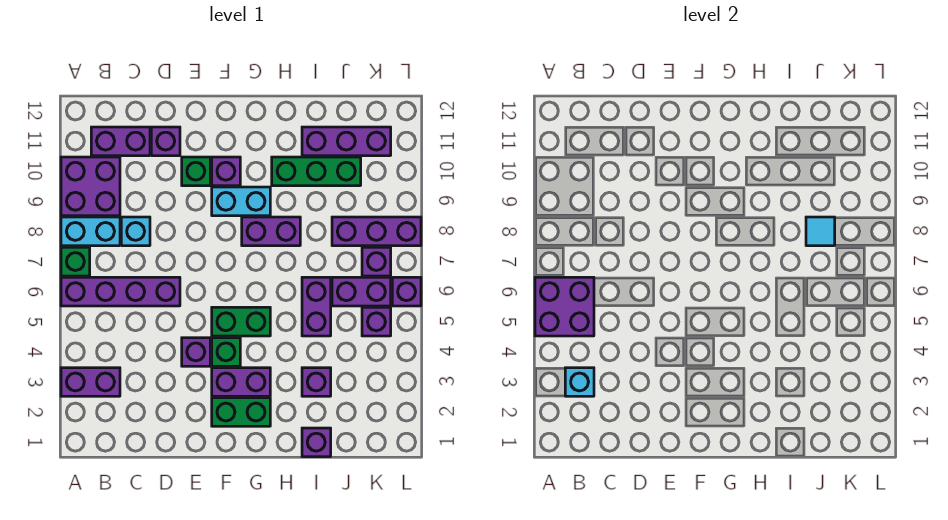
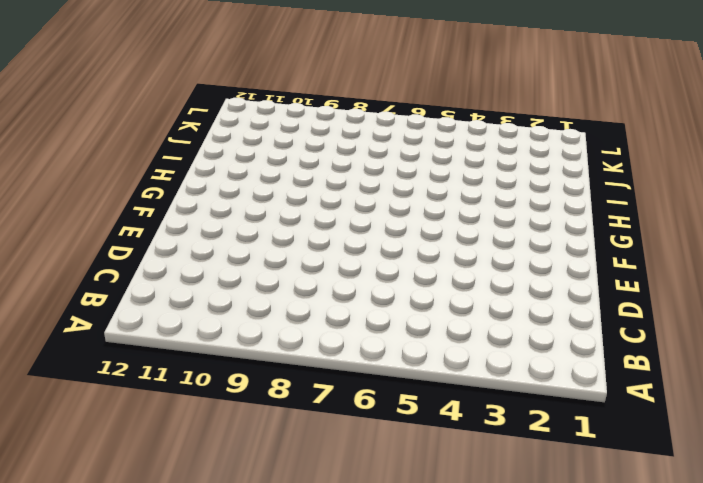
none -> purple 1x2 brick [61,368,120,396]
none -> purple 1x4 brick [61,277,180,306]
none -> green 1x1 brick [61,247,90,276]
none -> cyan 1x2 brick [61,217,120,246]

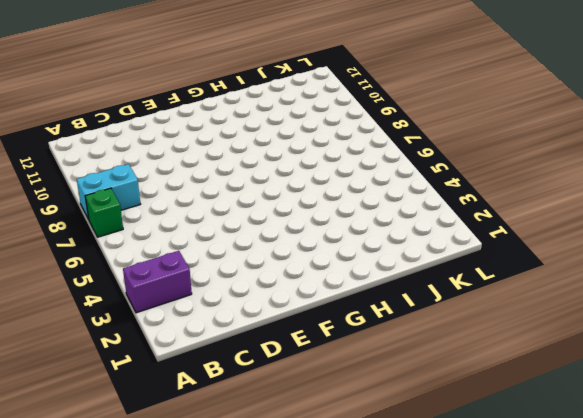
none -> purple 1x4 brick [61,277,180,306]
none -> purple 2x2 brick [61,157,120,216]
none -> purple 1x2 brick [91,127,150,156]
none -> cyan 1x1 brick [121,217,150,246]

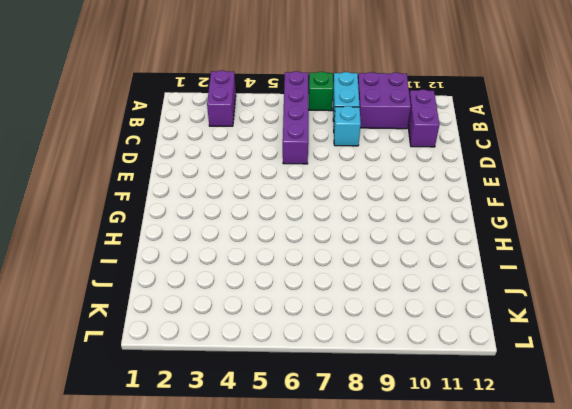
none -> purple 1x1 brick [151,127,180,156]
none -> purple 1x1 brick [182,338,210,366]
none -> green 1x1 brick [182,157,210,186]
none -> green 1x2 brick [212,398,270,426]

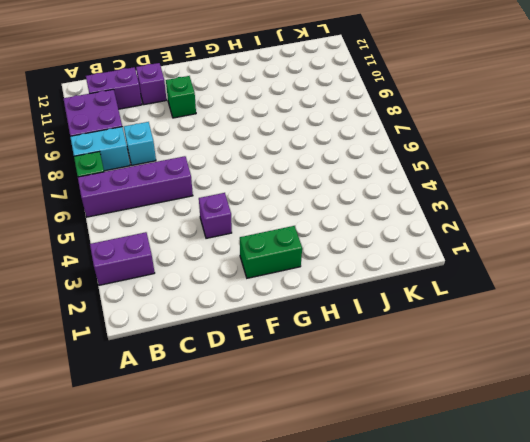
none -> purple 1x2 brick [212,368,270,396]
none -> green 1x1 brick [212,338,240,366]
none -> green 1x2 brick [212,307,270,336]
none -> cyan 1x2 brick [212,187,270,216]

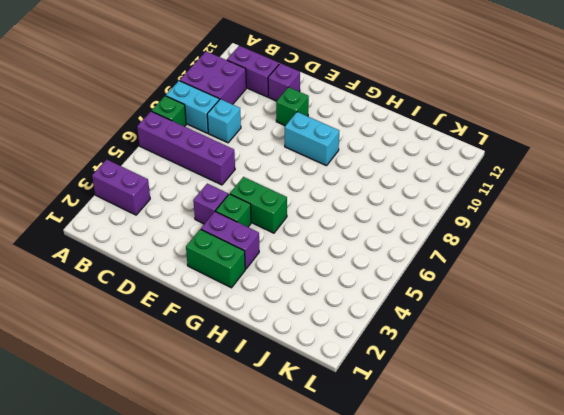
none -> purple 1x1 brick [212,157,240,186]
none -> purple 1x2 brick [242,217,300,246]
none -> green 1x3 brick [272,157,361,186]
none -> purple 1x1 brick [302,428,331,457]

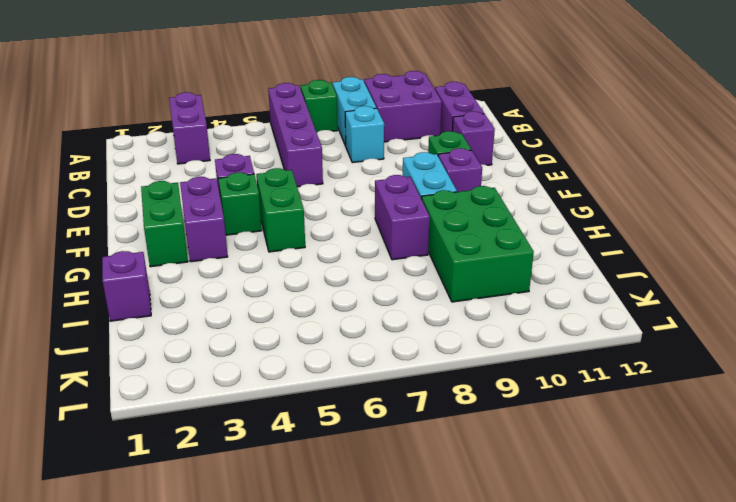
green 2x3 brick [422,186,534,302] -> green 1x3 brick [272,157,361,186]
none -> purple 1x1 brick [302,368,331,396]
none -> purple 1x2 brick [302,277,331,336]
none -> purple 1x3 brick [302,127,391,156]
none -> purple 1x2 brick [332,277,391,306]

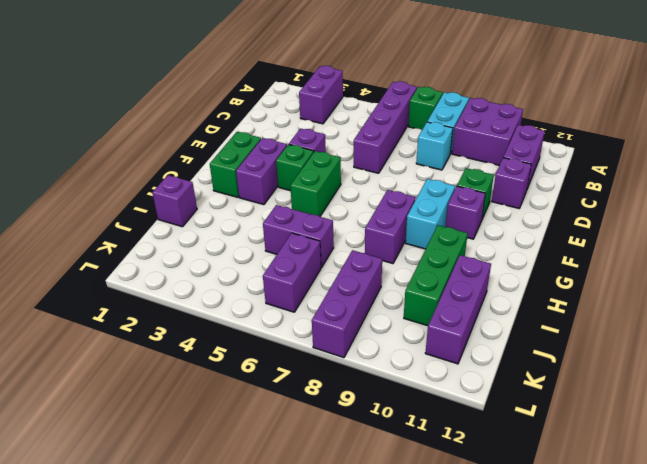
none -> purple 1x1 brick [302,368,331,396]
none -> purple 1x1 brick [362,307,391,336]
none -> purple 1x1 brick [362,247,391,276]
none -> purple 1x1 brick [392,277,421,306]

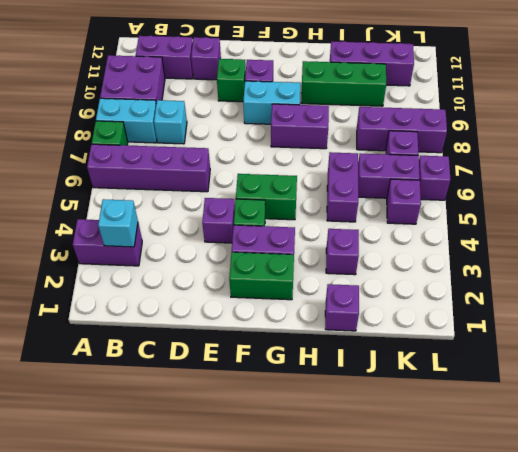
none -> purple 2x2 brick [535,277,594,336]
none -> cyan 1x1 tile [806,217,835,246]

